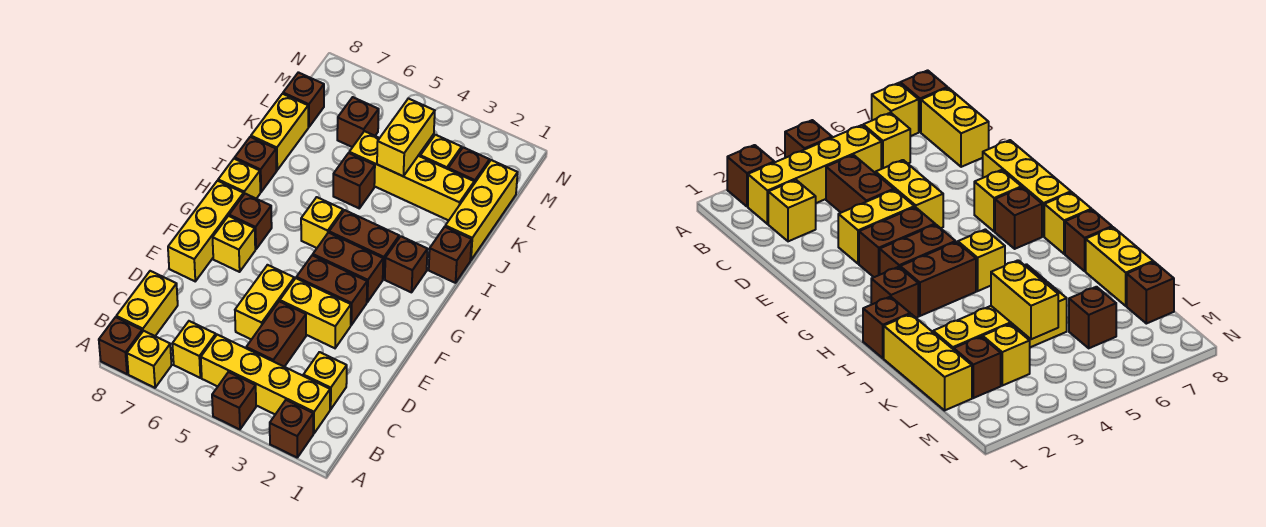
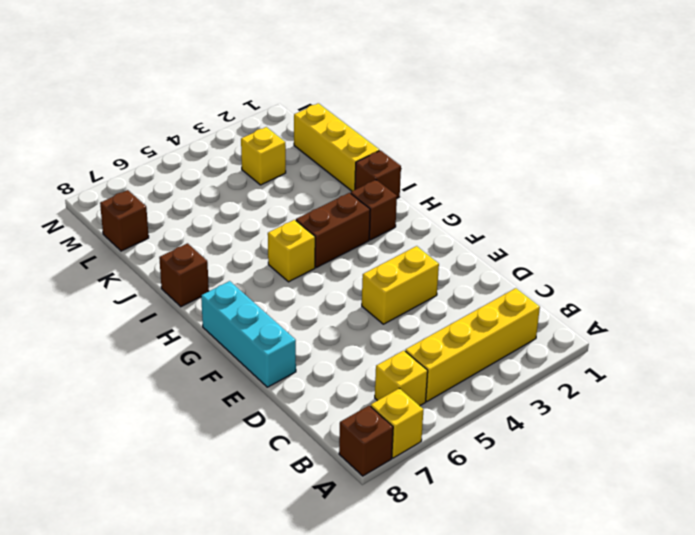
cyan 1x3 brick [201,281,296,387] -> yellow 1x3 brick [168,181,244,281]
none -> brown 1x1 brick [270,400,313,457]
none -> brown 1x1 brick [212,372,256,429]
none -> yellow 1x2 brick [116,271,178,336]
none -> yellow 1x1 brick [303,352,347,409]

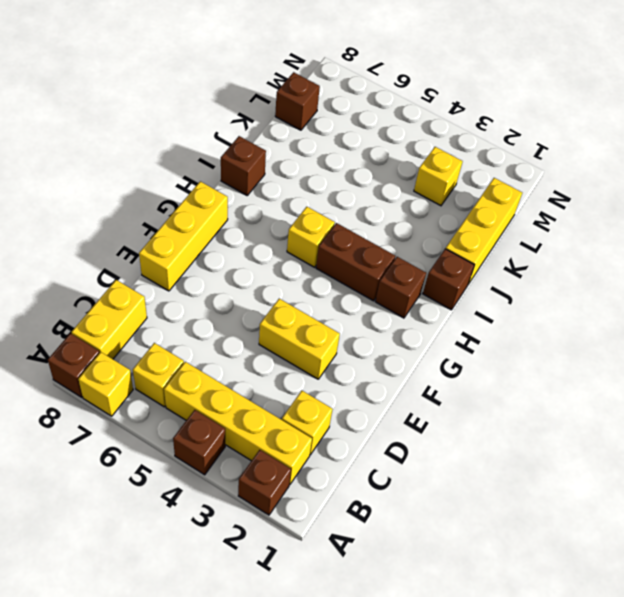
none -> brown 1x2 brick [246,301,306,367]
none -> yellow 1x2 brick [235,265,294,340]
none -> brown 1x2 brick [296,255,367,325]
none -> yellow 1x1 brick [213,216,255,272]

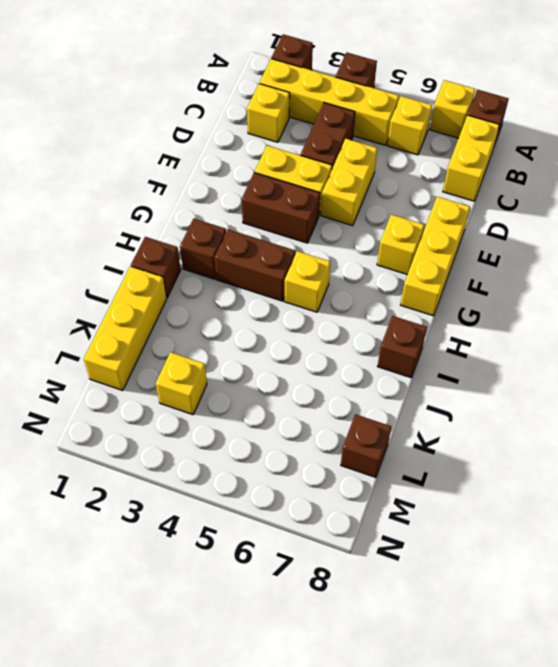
none -> brown 1x2 brick [313,233,383,302]
none -> brown 1x1 brick [229,194,272,249]
none -> yellow 1x1 brick [218,159,260,199]
none -> brown 1x1 brick [333,153,375,208]

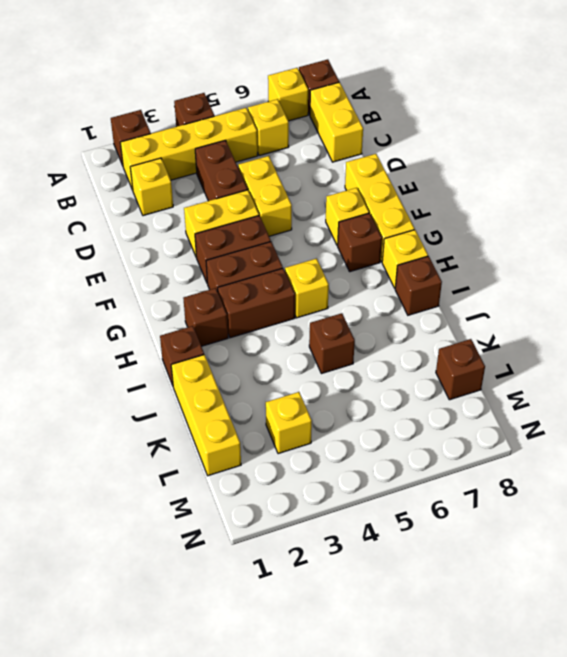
none -> yellow 1x2 brick [251,94,308,170]
none -> yellow 1x4 brick [349,131,474,221]
none -> brown 1x1 brick [448,147,490,184]
none -> brown 1x1 brick [337,97,379,147]

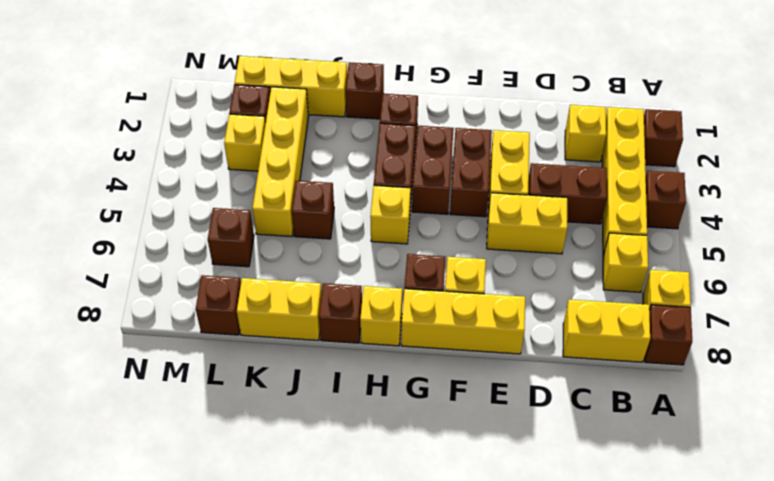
none -> yellow 1x2 brick [377,99,435,176]

